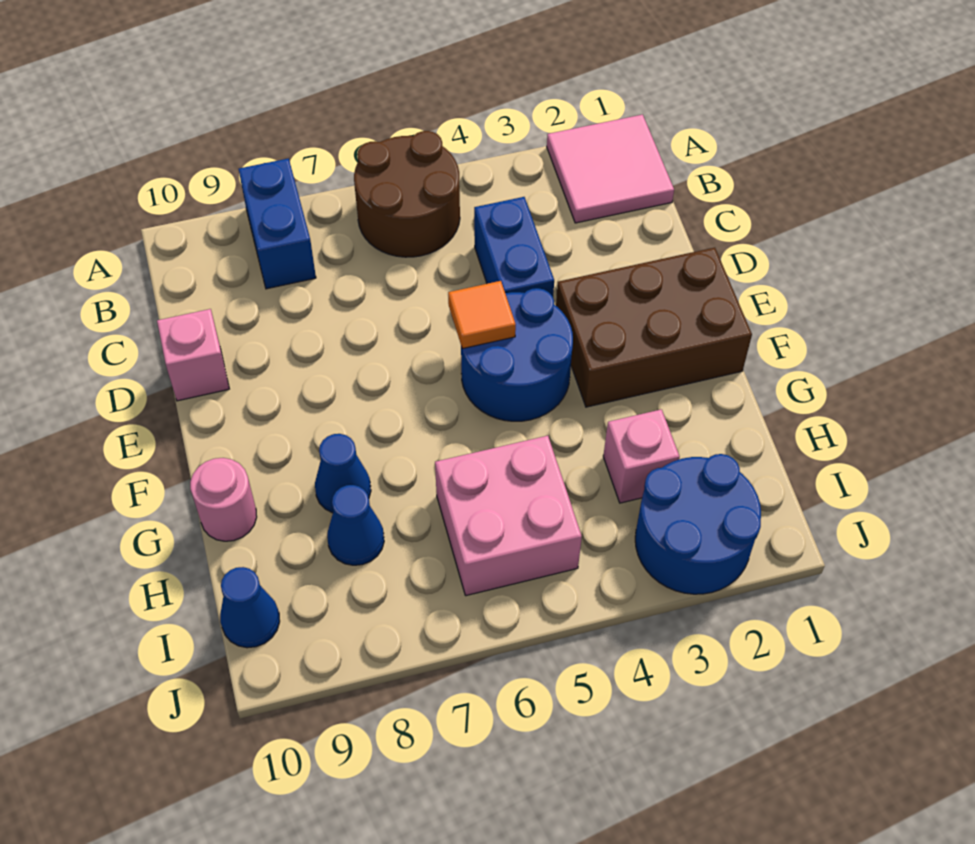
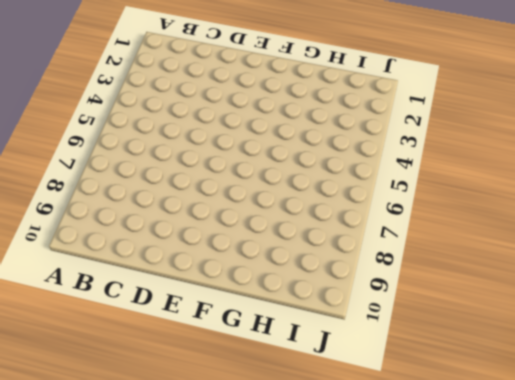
none -> pink 2x2 tile [547,115,674,223]
none -> brown 2x2 round brick [354,131,460,257]
none -> blue 1x2 brick [239,159,316,289]

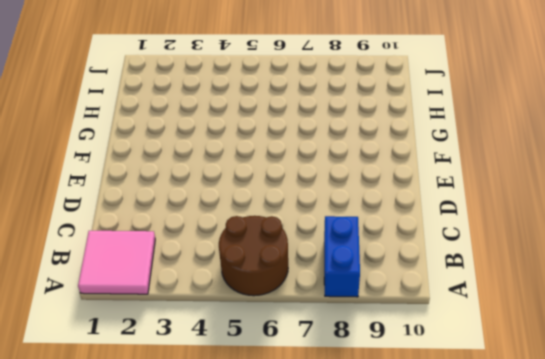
none -> blue 1x2 brick [474,197,554,296]
none -> pink 1x1 brick [157,309,229,401]
none -> brown 2x3 brick [556,248,752,407]

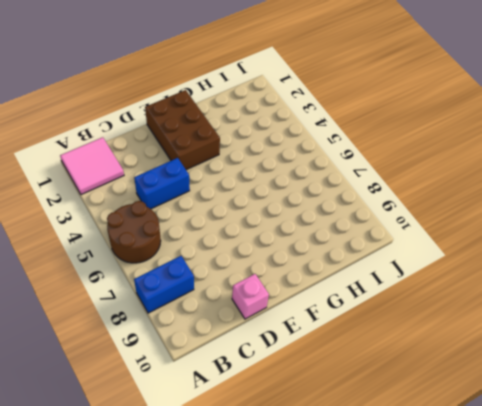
none -> blue 2x2 round brick [461,288,573,421]
none -> blue 1x1 cone [315,434,371,513]
none -> pink 1x1 round brick [190,458,257,541]

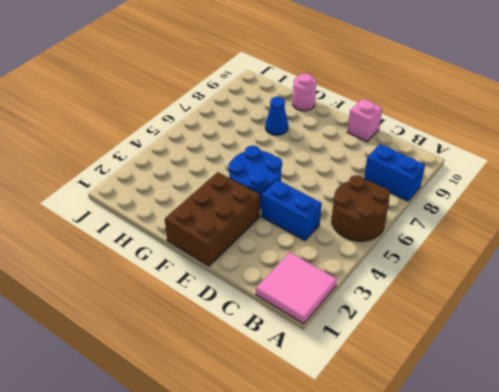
none -> pink 1x1 brick [603,409,680,503]
none -> pink 2x2 brick [435,436,582,596]
none -> blue 1x1 cone [327,485,384,565]

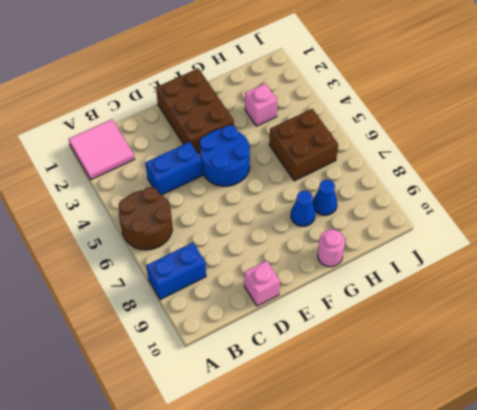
brown 2x2 brick [269,109,338,181] -> pink 2x2 brick [435,436,582,596]
none -> blue 2x2 round brick [635,454,761,594]
none -> blue 1x1 cone [220,567,280,648]
none -> orange 1x1 tile [448,281,516,349]

